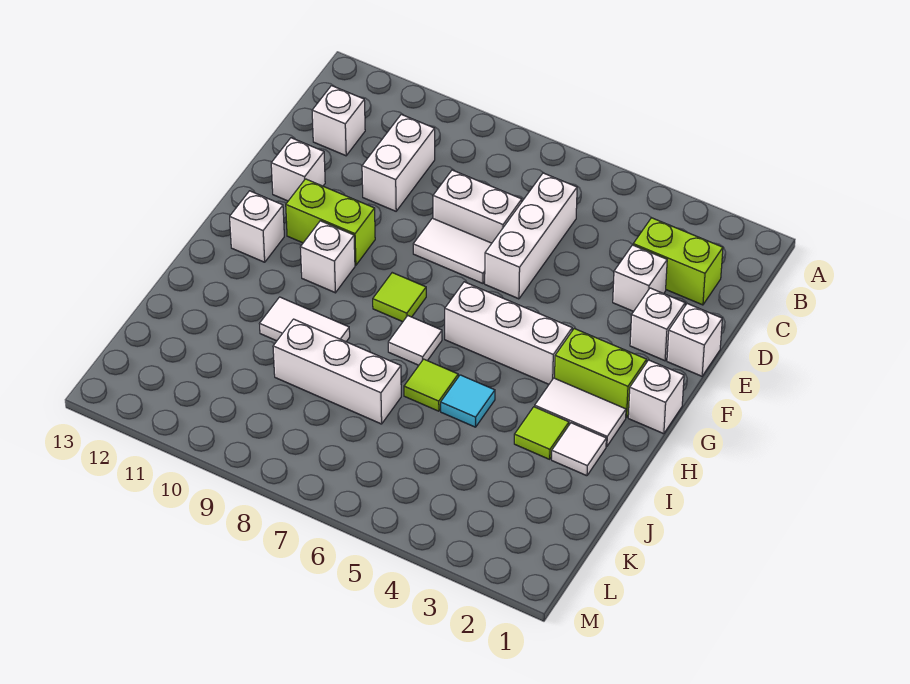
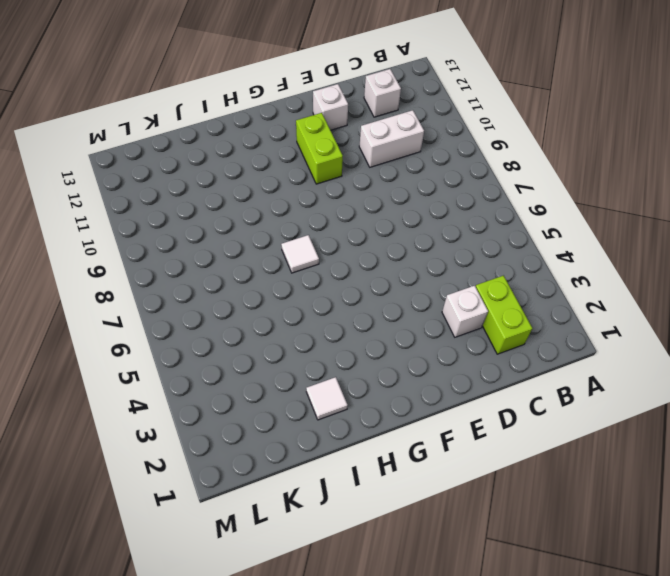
none -> white 1x3 brick [485,173,577,299]
none -> white 1x2 brick [433,170,522,243]
none -> white 1x1 brick [667,304,722,376]

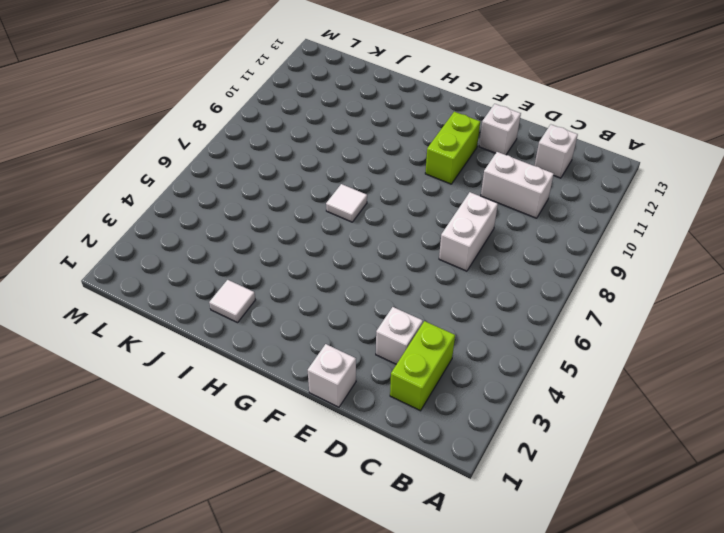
none -> white 1x3 brick [485,173,577,299]
none -> white 1x1 brick [630,288,685,361]
none -> white 1x2 tile [413,218,492,283]

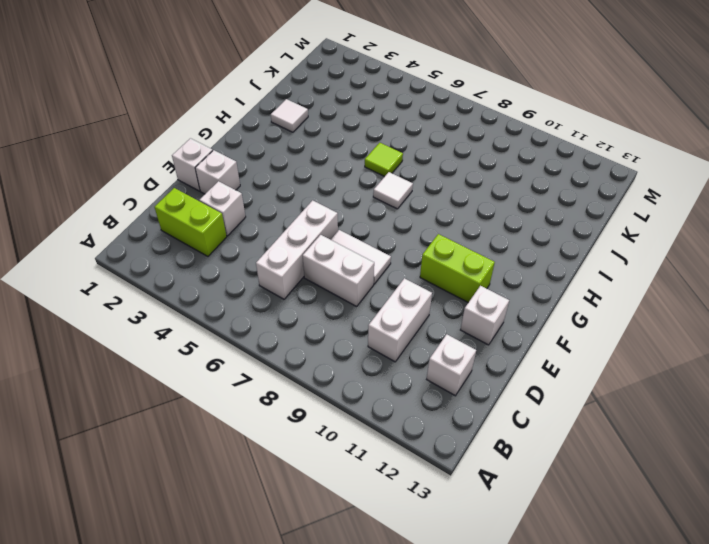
none -> white 1x1 brick [628,360,684,434]
none -> lime 1x2 brick [555,329,647,418]
none -> white 1x3 brick [445,282,572,384]

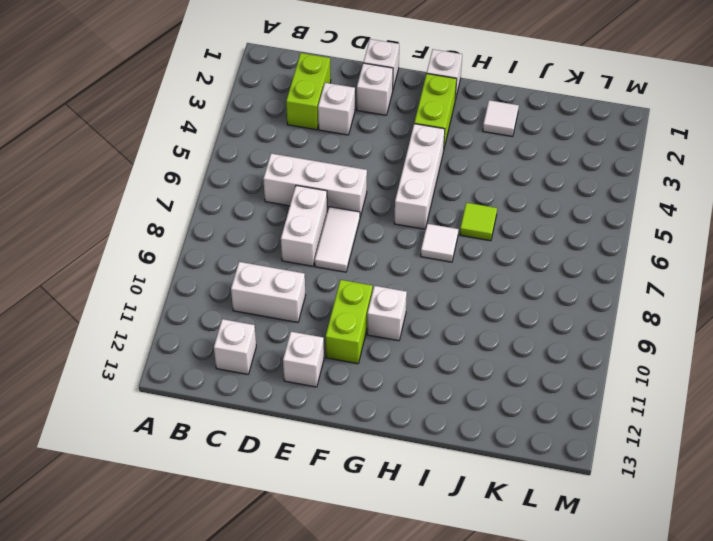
none -> lime 1x1 tile [373,273,426,322]
none -> white 1x1 brick [230,191,284,262]
none -> white 1x2 tile [535,378,626,447]

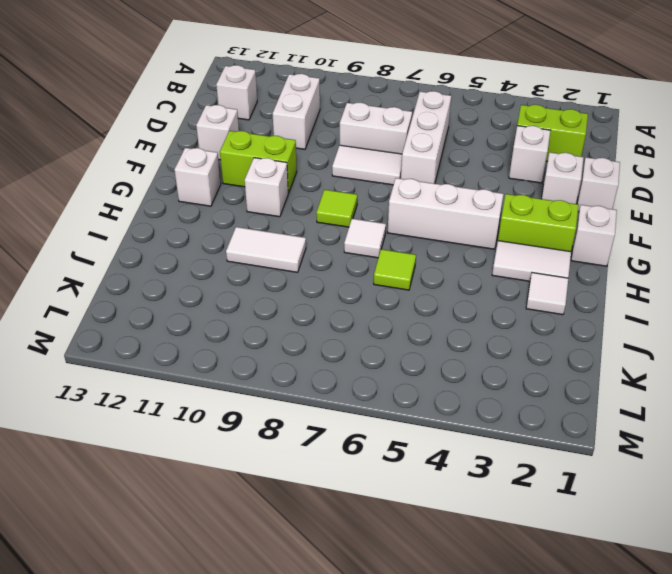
none -> lime 1x1 tile [514,407,569,459]
none -> cyan 1x1 tile [441,375,495,427]
none -> white 1x3 brick [273,319,401,424]

